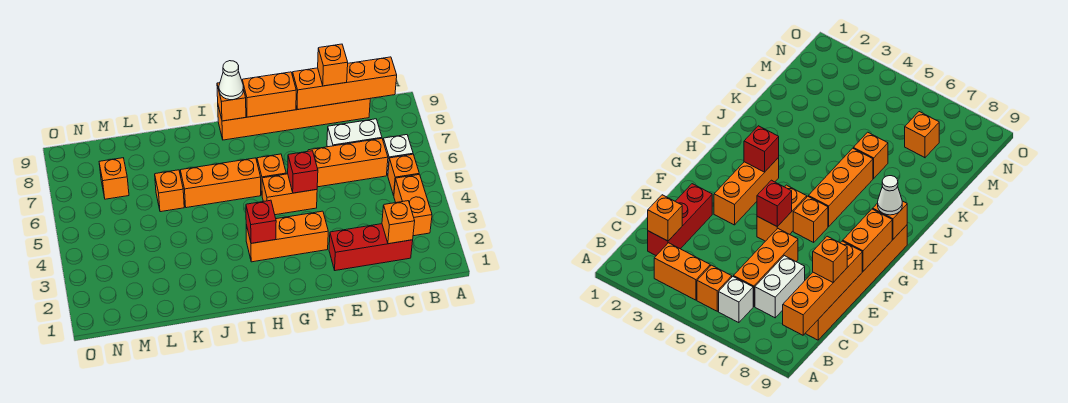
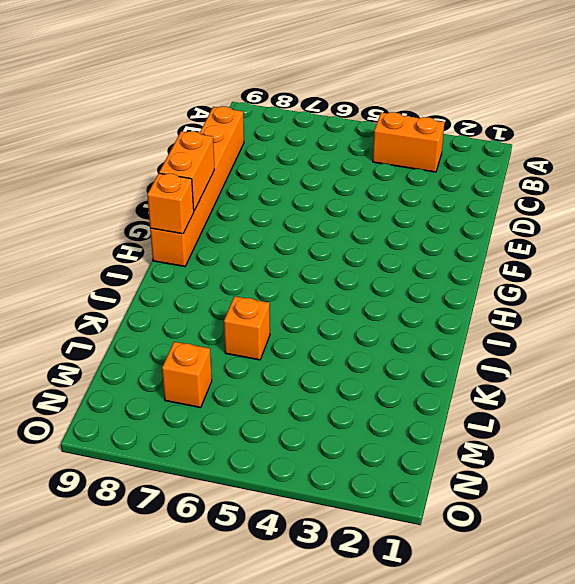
none -> orange 1x1 brick [388,154,419,195]
none -> white 1x1 brick [383,135,413,175]
none -> red 1x3 brick [329,224,413,271]

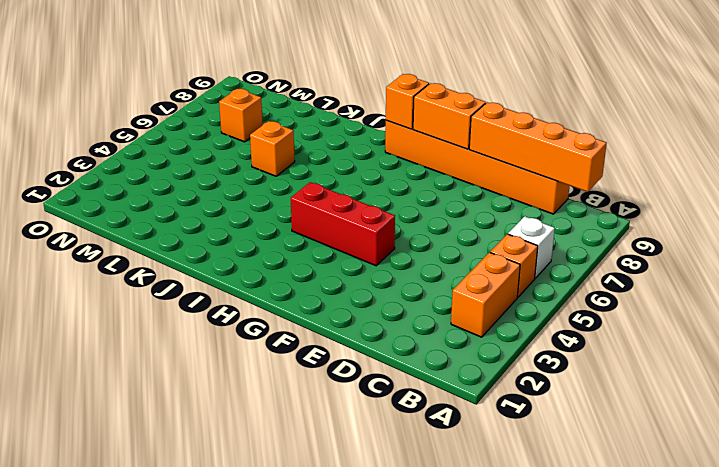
red 1x3 brick [291,182,395,266] -> red 1x3 brick moved to [329,224,413,271]
none -> orange 1x3 brick [308,138,388,187]
none -> white 1x2 brick [327,119,382,147]
none -> orange 1x3 brick [246,211,328,262]

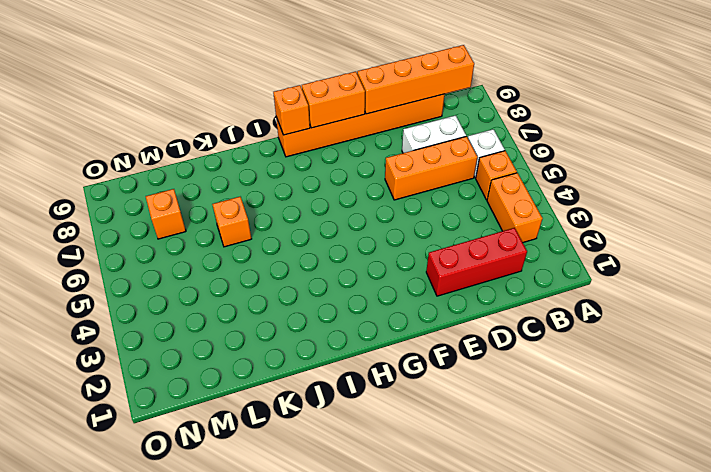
none -> orange 1x3 brick [246,211,328,262]
none -> orange 1x2 brick [262,174,317,215]
none -> orange 1x1 brick [257,154,286,194]

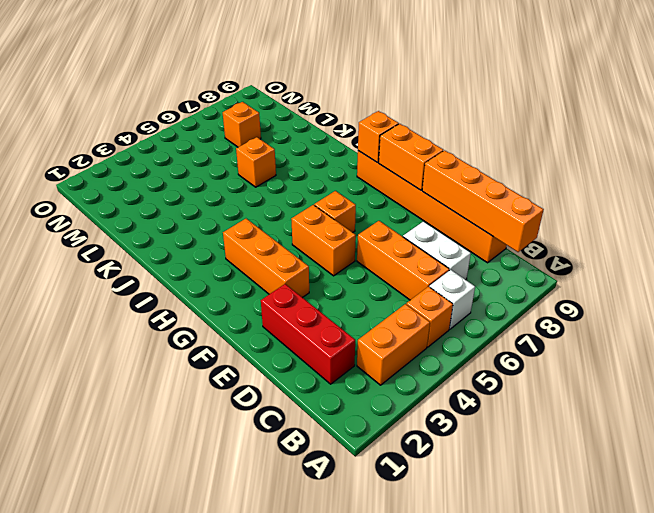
none -> orange 1x3 brick [180,158,261,208]
none -> orange 1x1 brick [382,201,415,244]
none -> red 1x1 brick [288,151,318,193]

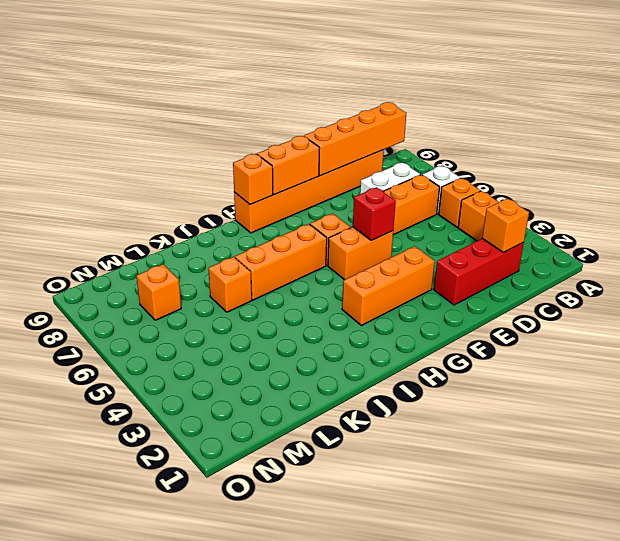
none -> red 1x1 brick [246,200,276,243]
none -> orange 1x1 brick [318,44,348,86]
none -> white 1x1 cone [219,61,243,100]

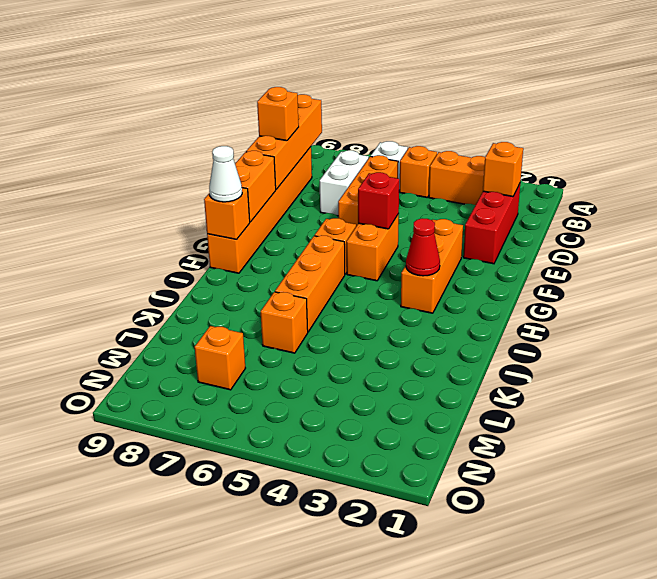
red 1x1 cone [406,218,440,276] -> red 1x1 brick [246,200,276,243]

